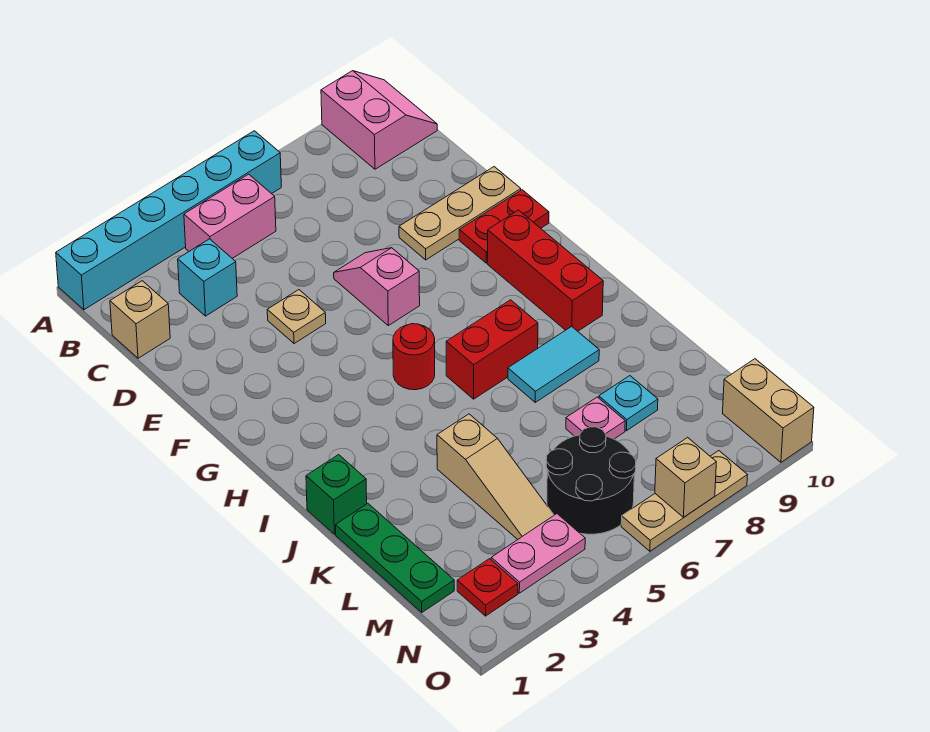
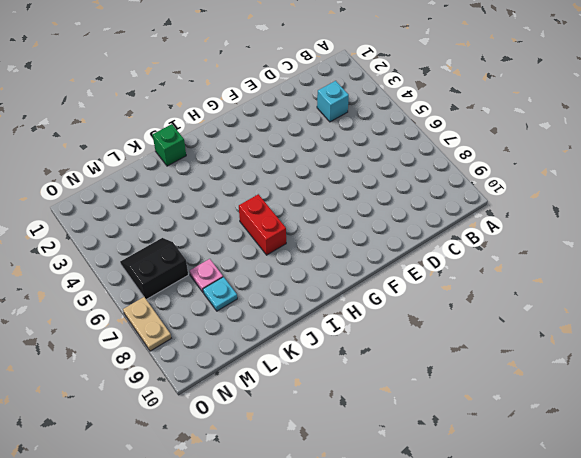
black 2x2 slope [120,238,188,300] -> black 2x2 round brick [546,427,636,534]
tan 1x2 plate [123,297,171,351] -> tan 1x3 plate [621,451,747,551]
none -> cyan 1x6 brick [56,131,281,310]
none -> pink 2x2 slope [321,71,437,169]
none -> pink 1x2 brick [184,174,276,258]

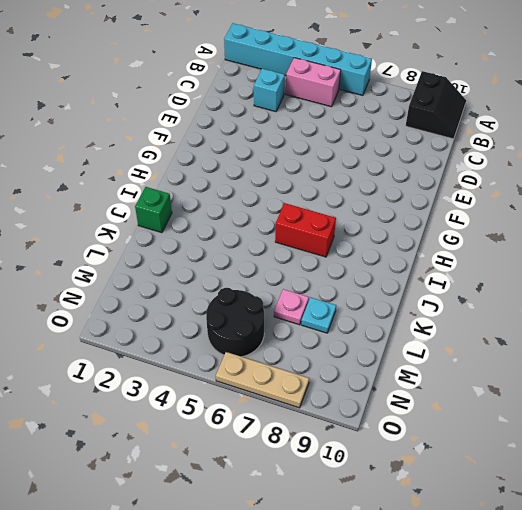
black 2x2 slope [406,71,466,139] -> pink 2x2 slope [321,71,437,169]
none -> tan 1x1 brick [110,281,170,358]
none -> tan 1x1 plate [267,290,326,344]
none -> pink 1x2 slope [334,248,420,326]

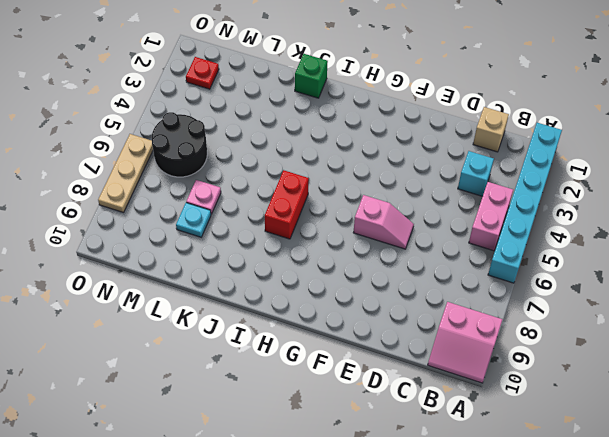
none -> tan 1x1 plate [267,290,326,344]
none -> tan 1x3 plate [399,167,521,260]
none -> red 1x2 plate [459,190,549,263]

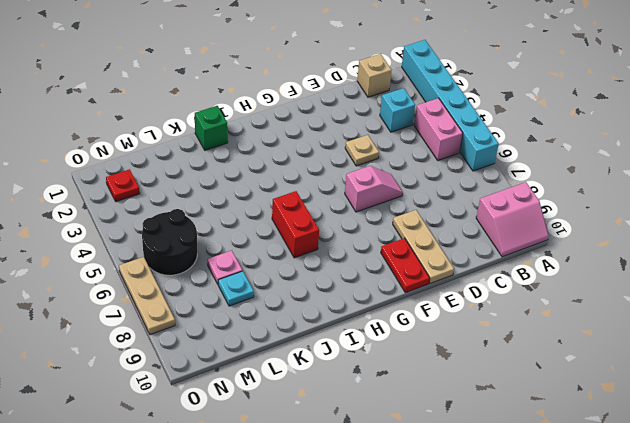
none -> red 1x3 brick [488,210,603,331]
none -> red 1x1 round brick [393,324,435,390]
none -> cyan 1x2 tile [508,327,599,402]

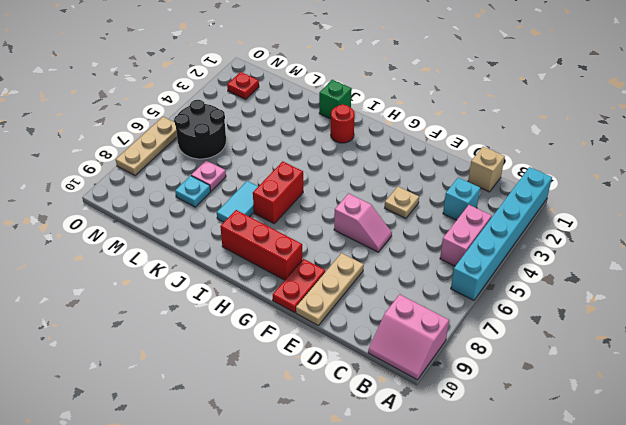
red 1x1 round brick [331,105,355,143] -> red 1x1 round brick moved to [393,324,435,390]
none -> green 1x3 plate [336,504,454,612]
none -> tan 1x3 slope [437,414,554,539]
none -> pink 1x2 plate [491,514,585,593]

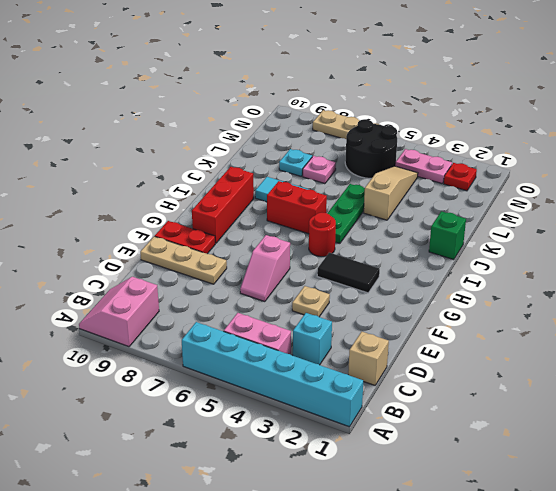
black 1x2 tile [317,253,380,293] -> none
green 1x3 plate [327,184,365,243] -> green 1x3 plate moved to [336,504,454,612]
none -> tan 1x2 brick [723,359,814,462]
none -> tan 1x1 brick [655,437,716,517]

